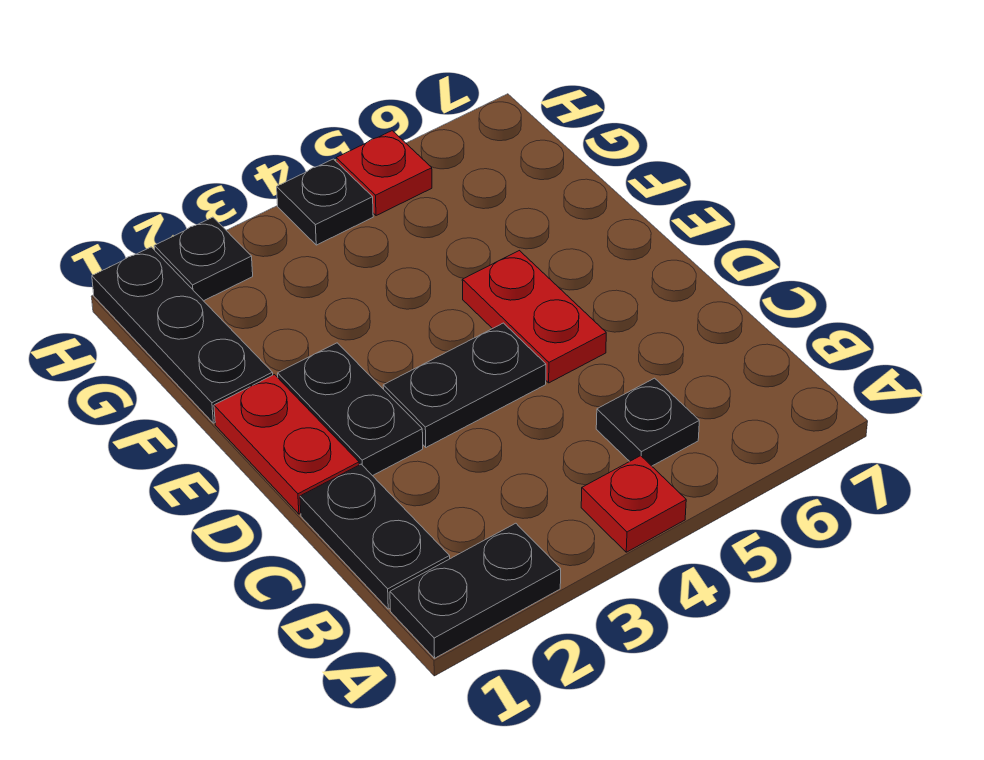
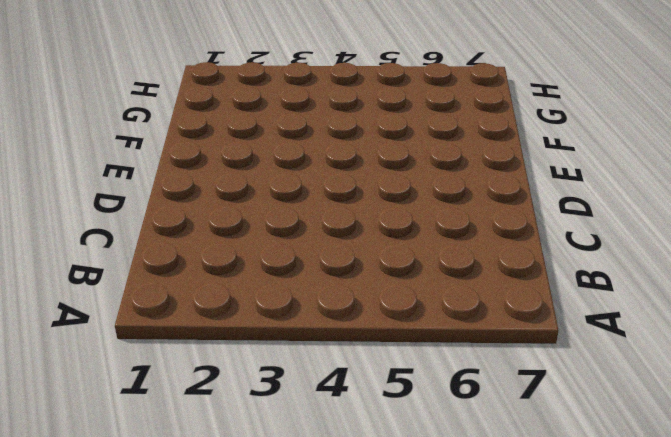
none -> black 1x2 plate [390,523,561,658]
none -> red 1x1 plate [581,456,686,552]
none -> black 1x2 plate [300,464,450,609]

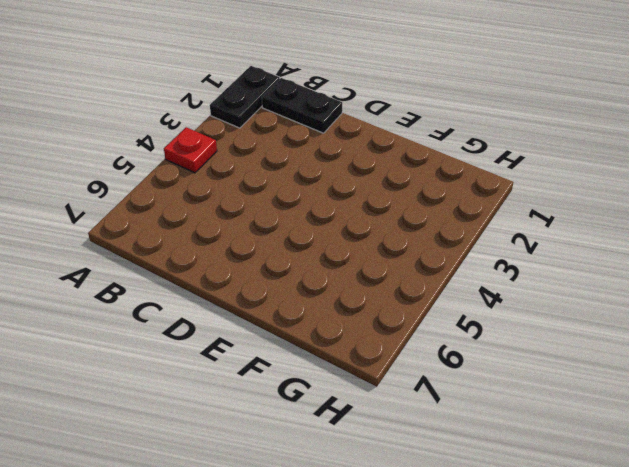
none -> black 1x1 plate [596,378,699,466]
none -> red 1x2 plate [214,375,359,514]
none -> black 1x2 plate [278,343,423,476]

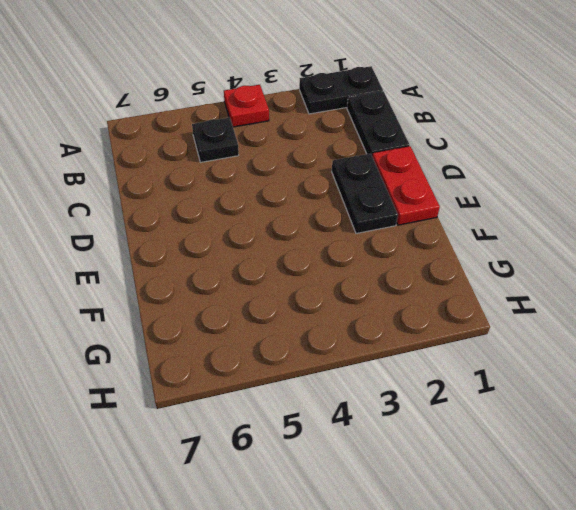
none -> black 1x2 plate [383,323,546,447]
none -> red 1x2 plate [462,251,606,383]
none -> black 1x3 plate [92,247,273,423]

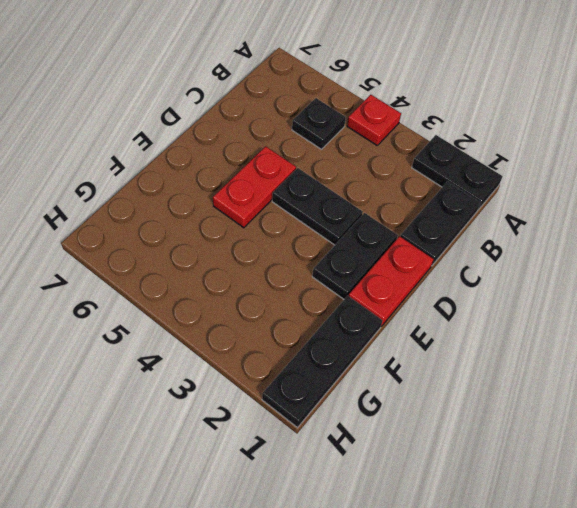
none -> black 1x1 plate [154,217,253,301]
none -> black 1x1 plate [277,159,373,245]
none -> red 1x1 plate [336,131,432,216]

